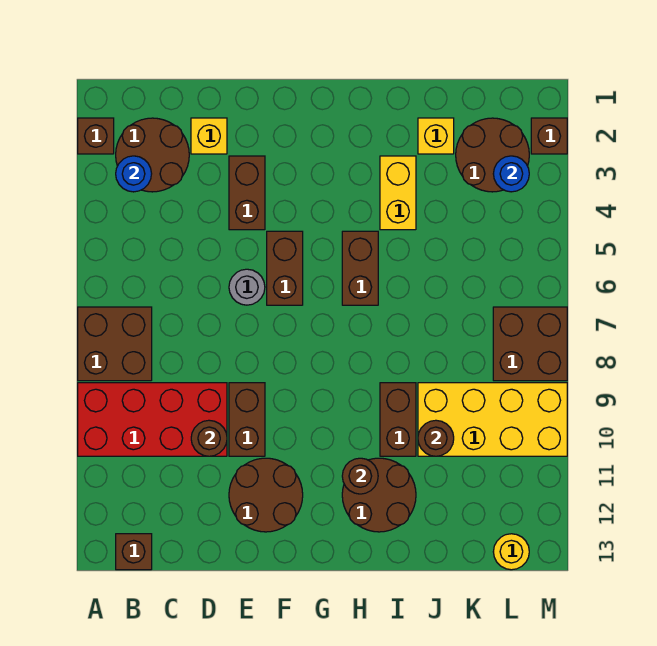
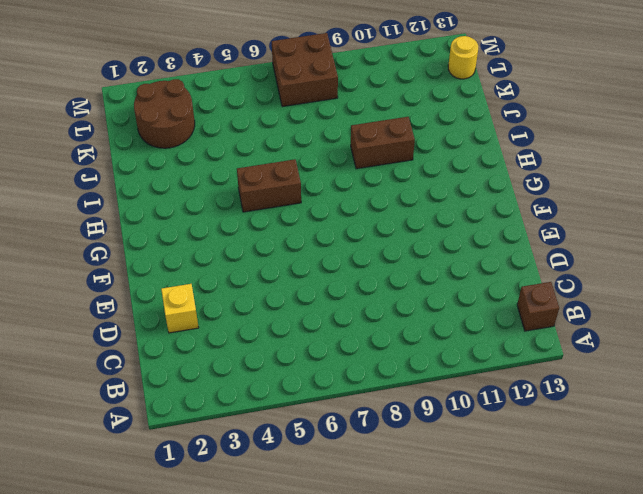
none -> brown 1x1 brick [78,118,114,154]
none -> brown 2x2 brick [78,307,152,381]
none -> red 2x4 brick [78,383,227,456]

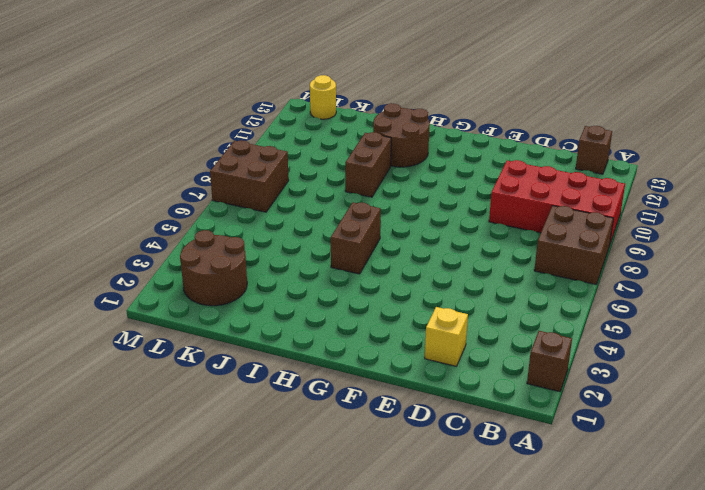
none -> brown 2x2 round brick [116,118,189,192]
none -> brown 1x2 brick [229,156,265,230]
none -> grey 1x1 round brick [229,269,265,305]

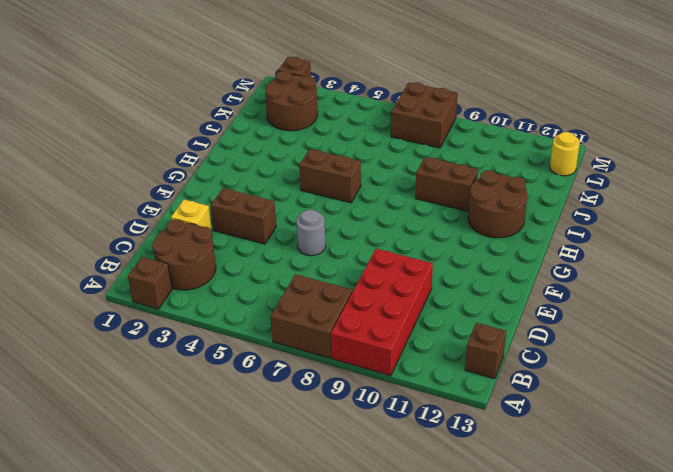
none -> brown 1x2 brick [229,383,265,456]
none -> brown 2x2 round brick [229,458,303,532]
none -> brown 1x2 brick [267,231,303,305]

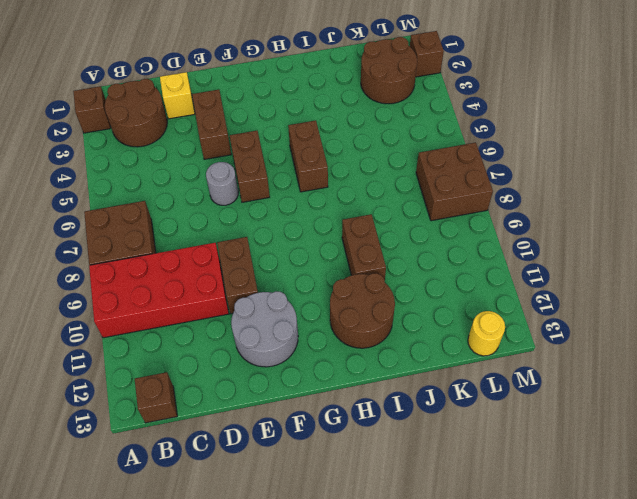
grey 2x2 round brick [231,291,298,367] -> brown 2x2 round brick [229,458,303,532]
none -> yellow 1x2 brick [380,156,416,230]
none -> yellow 1x1 brick [418,118,454,154]
none -> yellow 2x4 brick [418,383,567,456]

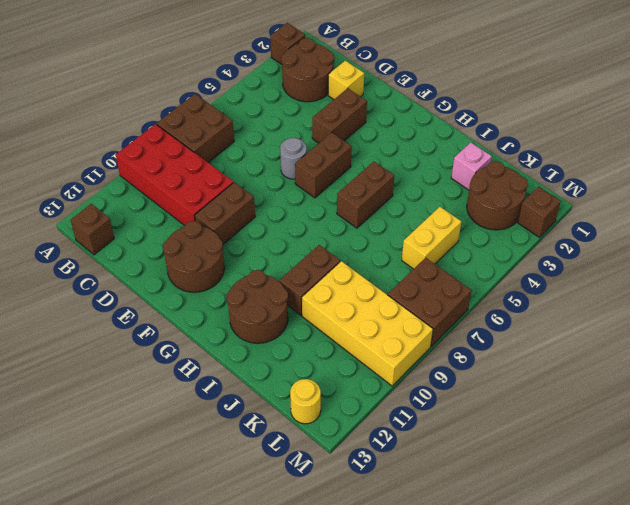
pink 1x1 brick [451,142,492,190] -> yellow 1x1 brick [418,118,454,154]
yellow 1x2 brick [402,207,461,269] -> yellow 1x2 brick moved to [380,156,416,230]
none -> blue 1x1 round brick [116,156,152,192]
none -> brown 1x1 round brick [191,420,227,456]
none -> brown 1x1 round brick [342,458,378,494]

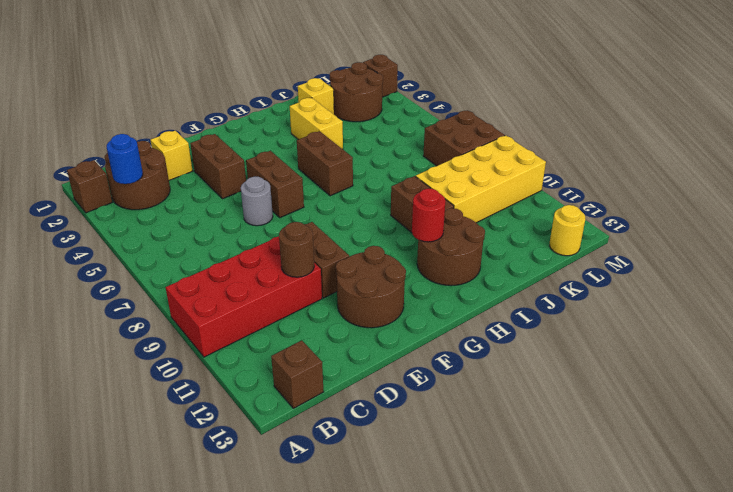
red 1x1 round brick [412,188,446,242] -> brown 1x1 round brick [342,458,378,494]
none -> brown 2x2 brick [78,307,152,381]
none -> brown 1x1 round brick [418,420,454,456]
none -> blue 1x1 round brick [493,156,529,192]

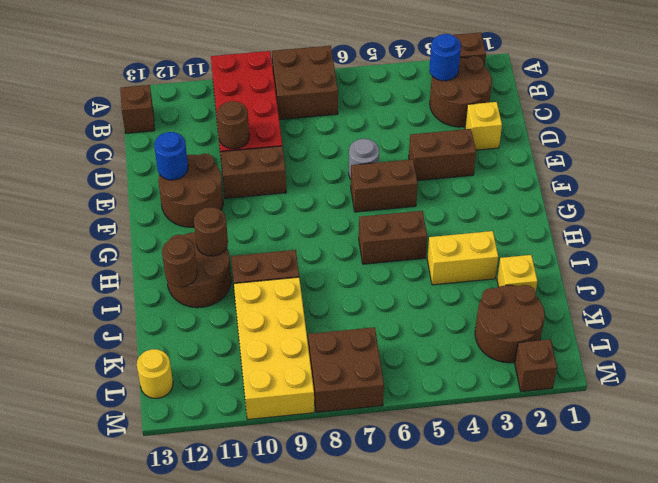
blue 1x1 round brick [154,132,188,180] -> blue 1x1 round brick moved to [493,156,529,192]
brown 1x1 round brick [162,238,197,287] -> brown 1x1 round brick moved to [418,420,454,456]

